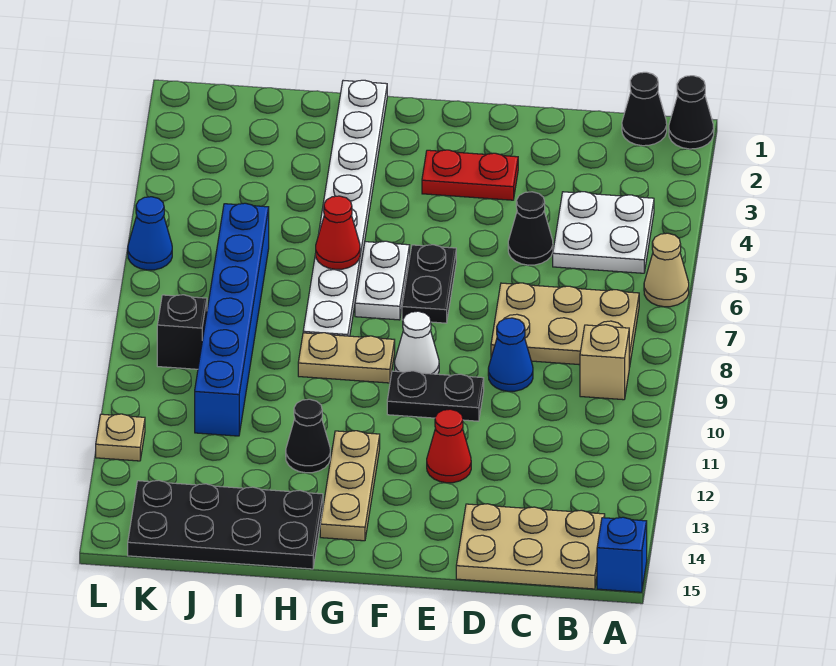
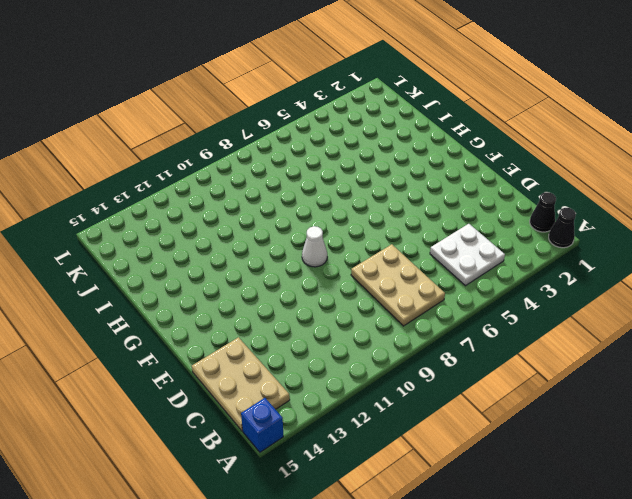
none -> tan 1x1 cone [644,233,689,307]
none -> tan 1x1 brick [580,325,629,400]
none -> black 1x1 cone [508,192,553,265]

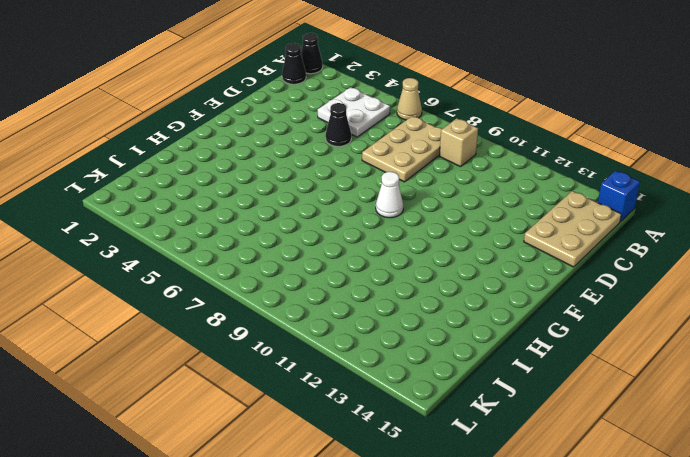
none -> blue 1x1 cone [488,318,533,391]
none -> red 1x2 plate [422,150,518,200]
none -> black 1x2 plate [387,371,484,421]

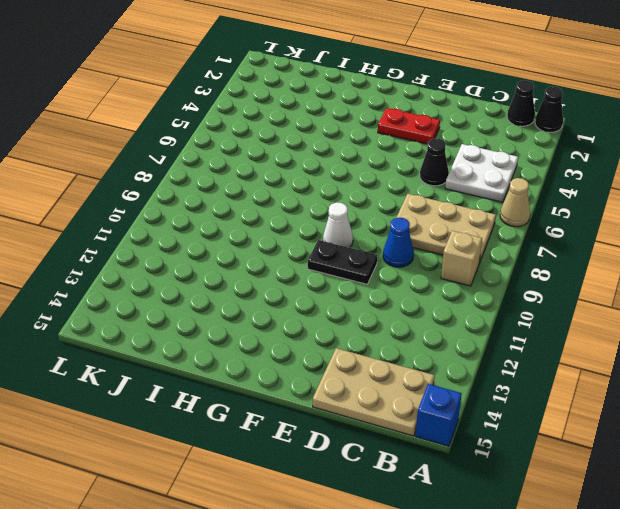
none -> red 1x1 cone [427,409,471,483]
none -> black 1x2 plate [402,245,456,323]
none -> white 1x2 plate [355,241,410,320]

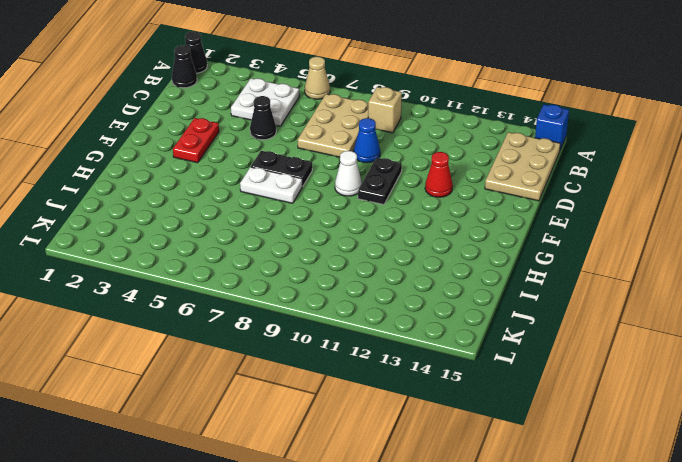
none -> tan 1x2 plate [298,333,395,383]
none -> tan 1x3 plate [320,431,380,541]
none -> white 1x8 plate [303,80,387,336]

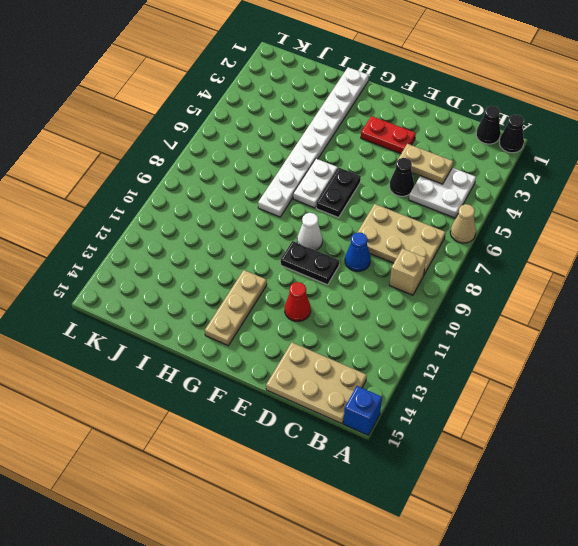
tan 1x2 plate [398,144,453,184] -> tan 1x2 plate moved to [298,333,395,383]
none -> black 1x1 cone [286,399,330,473]
none -> black 2x4 plate [128,480,323,569]
none -> blue 1x6 brick [195,203,269,436]

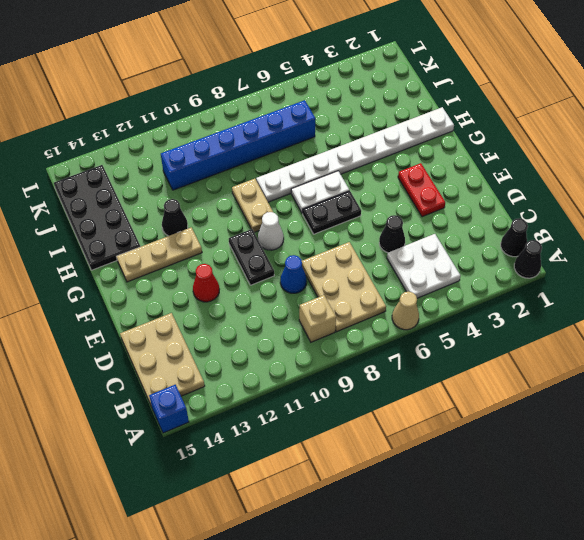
none -> black 1x1 brick [157,295,207,369]
none -> blue 1x1 cone [128,197,172,270]
none -> tan 1x1 plate [96,414,145,461]

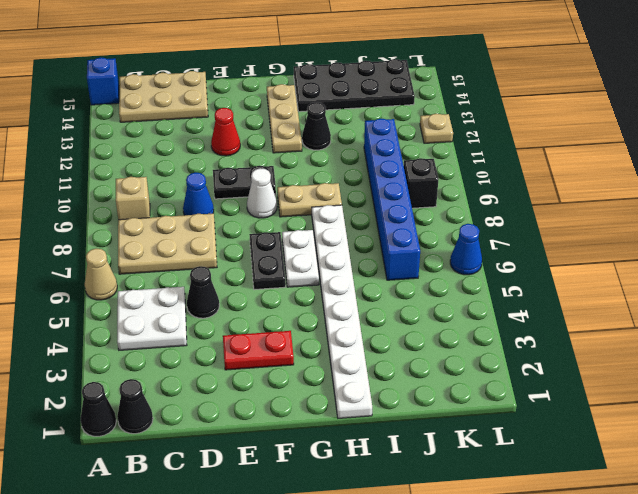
none -> red 1x1 cone [316,196,360,269]

